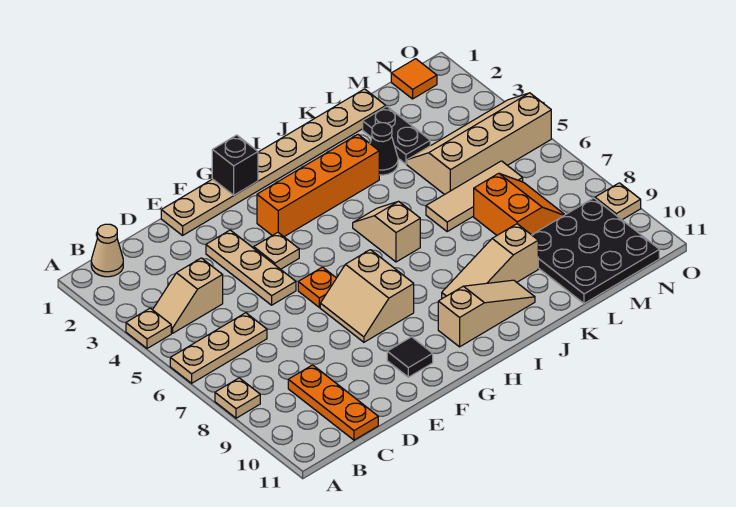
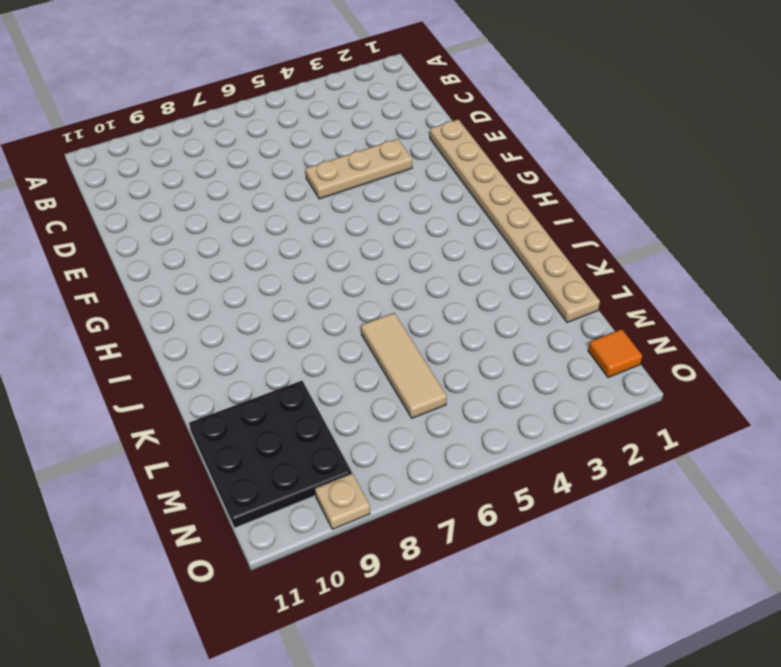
none -> tan 1x1 plate [126,308,171,348]
none -> tan 1x3 plate [170,313,267,383]
none -> tan 1x1 plate [215,378,260,418]

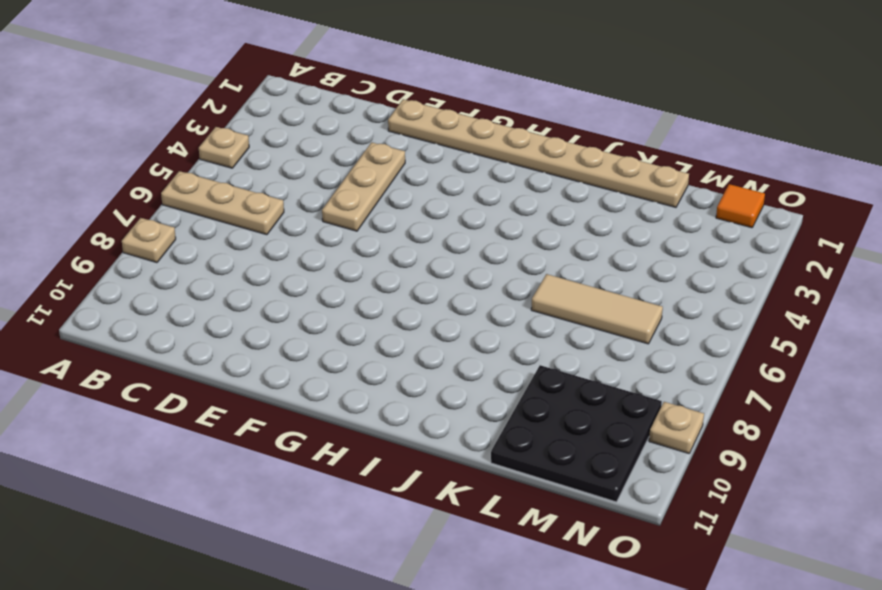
none -> tan 1x1 cone [91,224,123,277]
none -> tan 1x2 slope [153,258,223,333]
none -> orange 1x3 plate [288,365,378,440]

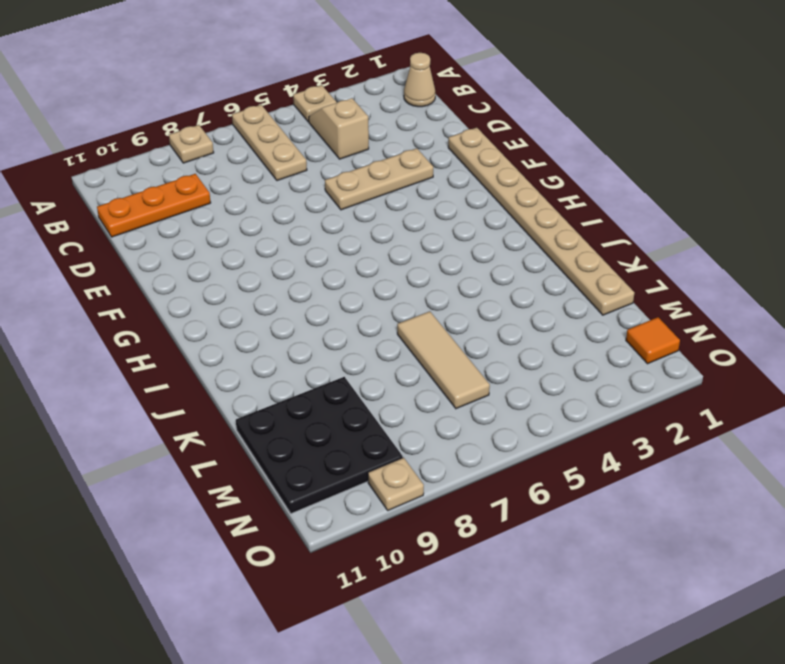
none -> tan 1x1 plate [254,233,299,269]
none -> orange 1x1 plate [298,267,336,307]
none -> tan 2x2 slope [320,250,414,342]

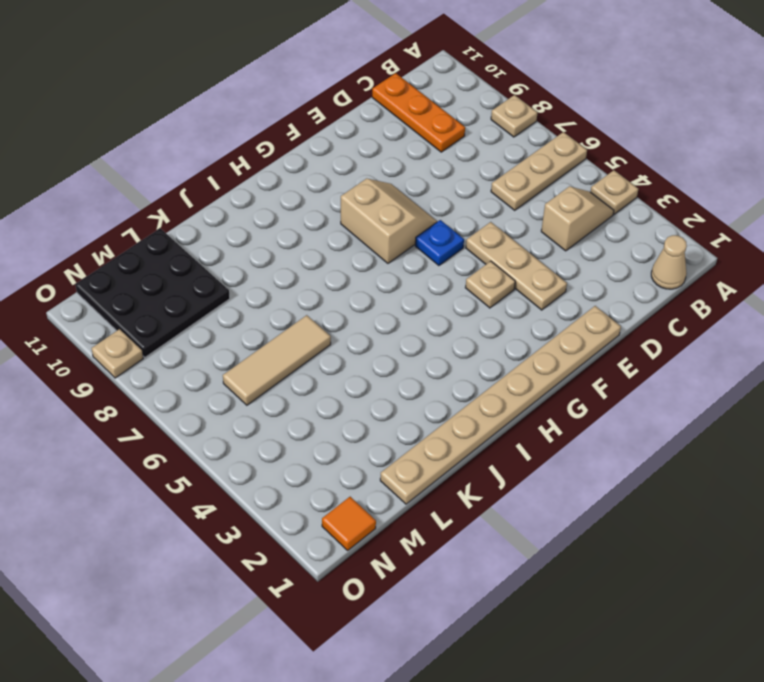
blue 1x1 plate [415,220,464,266] -> orange 1x1 plate [298,267,336,307]
none -> black 1x1 tile [387,337,433,377]
none -> orange 1x4 brick [257,135,379,236]
none -> tan 1x3 slope [438,280,535,347]

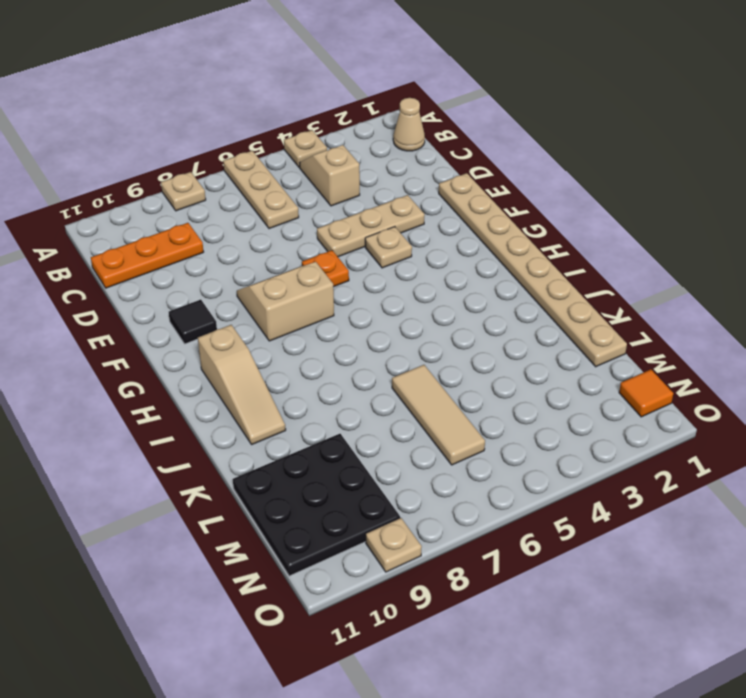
none -> orange 1x4 brick [257,135,379,236]
none -> tan 1x2 slope [353,201,420,262]
none -> tan 1x3 slope [442,224,538,299]

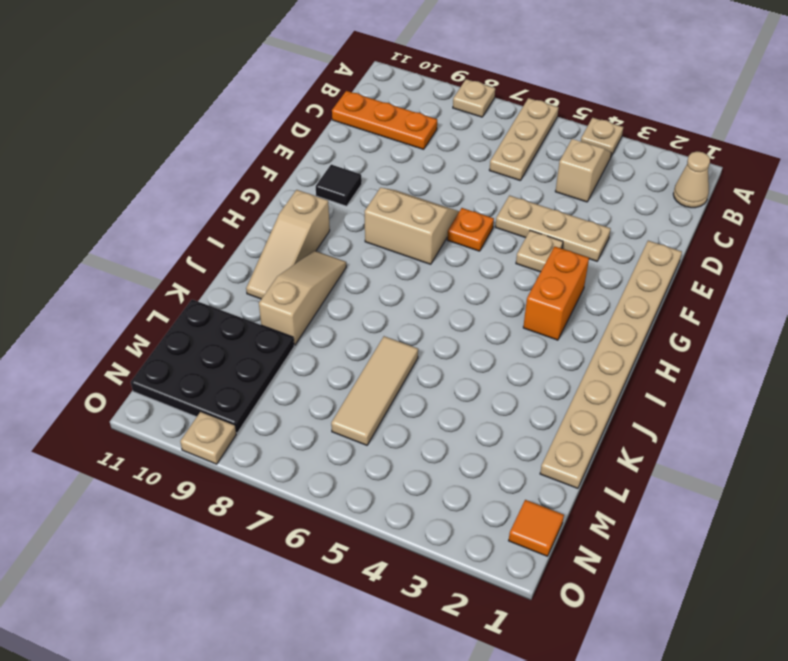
orange 1x2 brick [523,247,589,340] -> orange 1x4 brick [257,135,379,236]
none -> tan 1x2 slope [353,201,420,262]
none -> black 1x1 cone [370,123,398,175]
none -> black 1x2 plate [363,106,430,164]

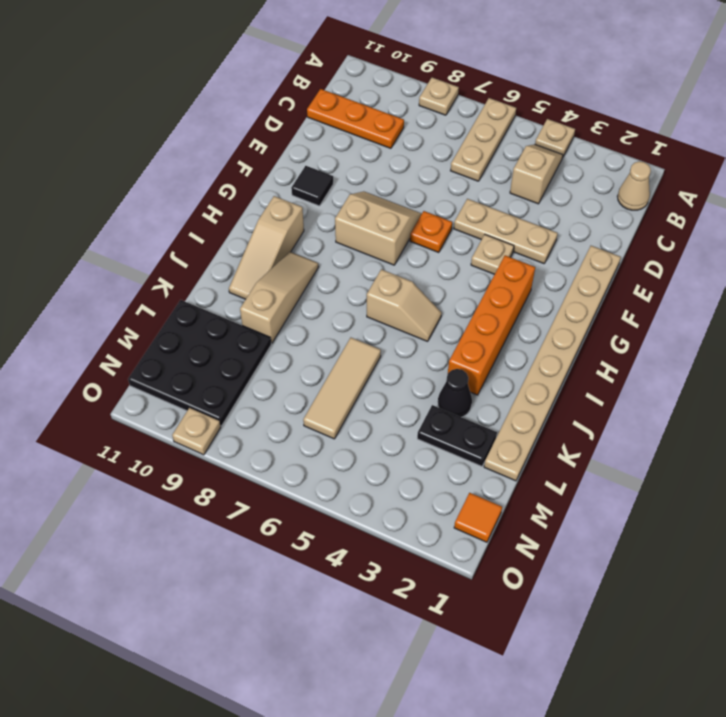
none -> tan 2x4 slope [407,93,551,195]
none -> orange 2x2 slope [474,173,565,235]
none -> black 1x1 brick [212,135,258,195]

